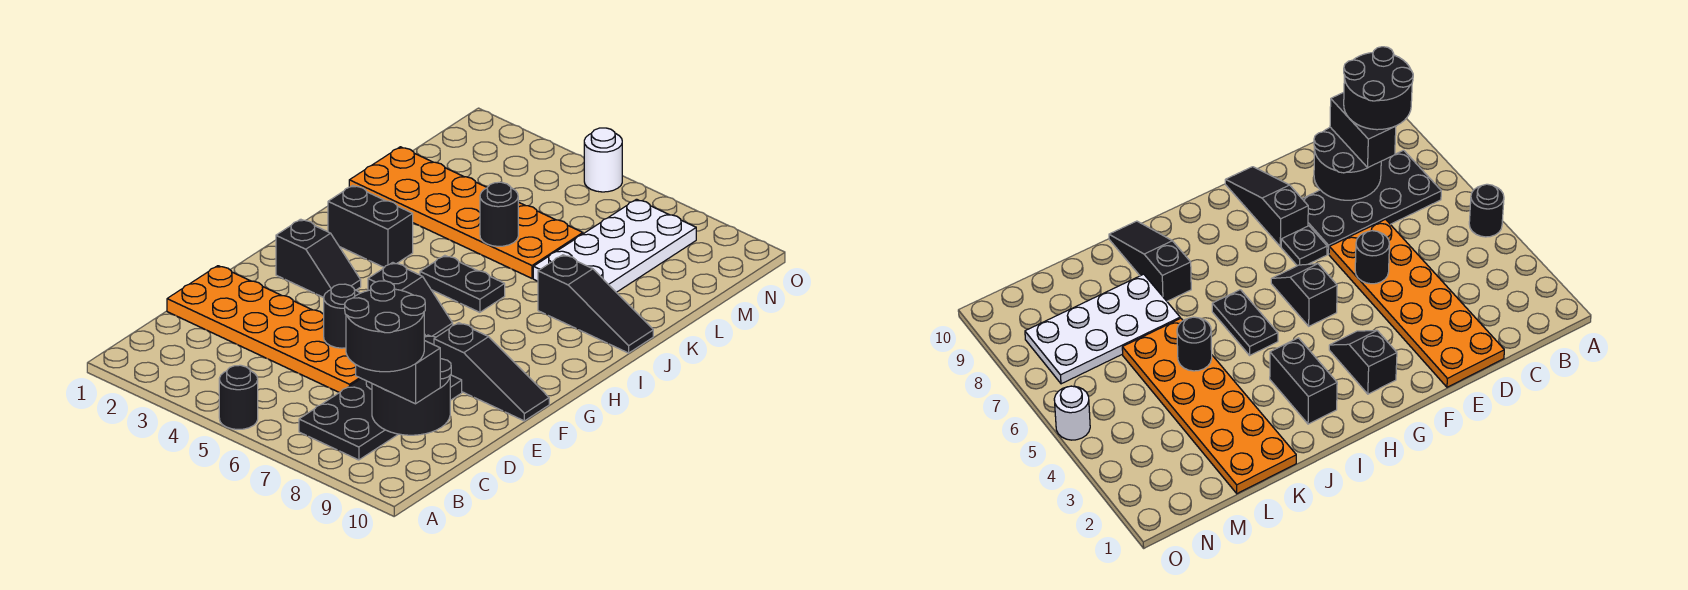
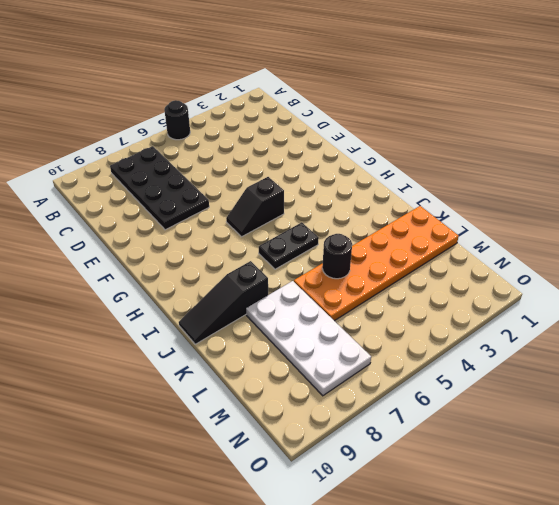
none -> orange 2x6 plate [167,266,361,393]
none -> black 1x1 plate [1281,226,1327,266]
none -> black 1x3 slope [434,323,549,421]

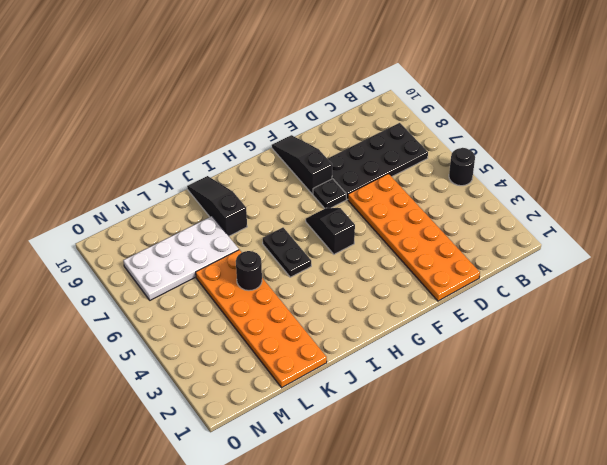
none -> black 1x2 slope [276,219,361,298]
none -> black 1x2 brick [328,185,413,267]
none -> white 1x1 round brick [584,128,622,192]

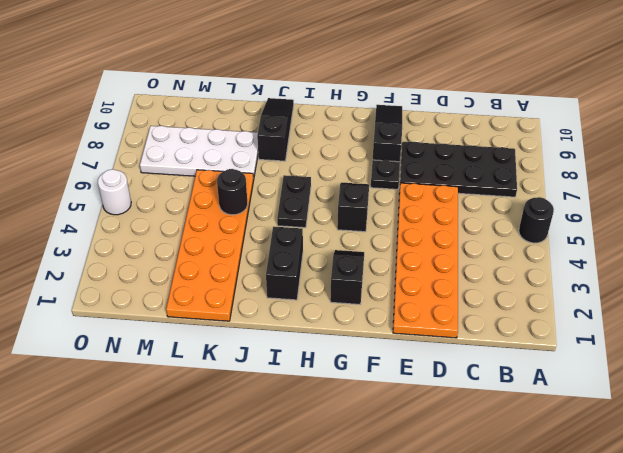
none -> black 2x2 round brick [372,359,451,435]
none -> black 1x1 round brick [324,284,360,348]
none -> black 1x2 brick [356,341,440,404]

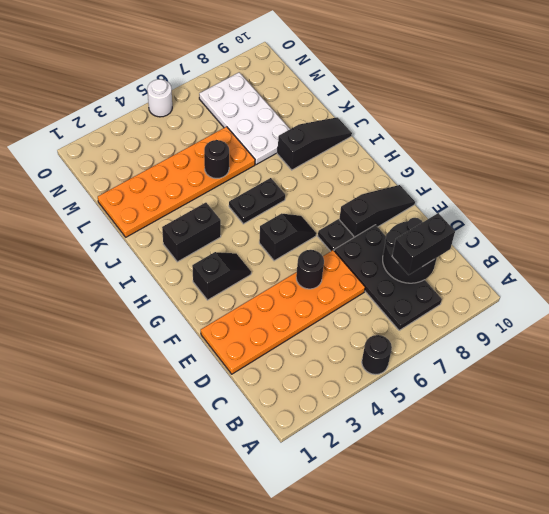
none -> black 2x2 round brick [345,281,425,372]

